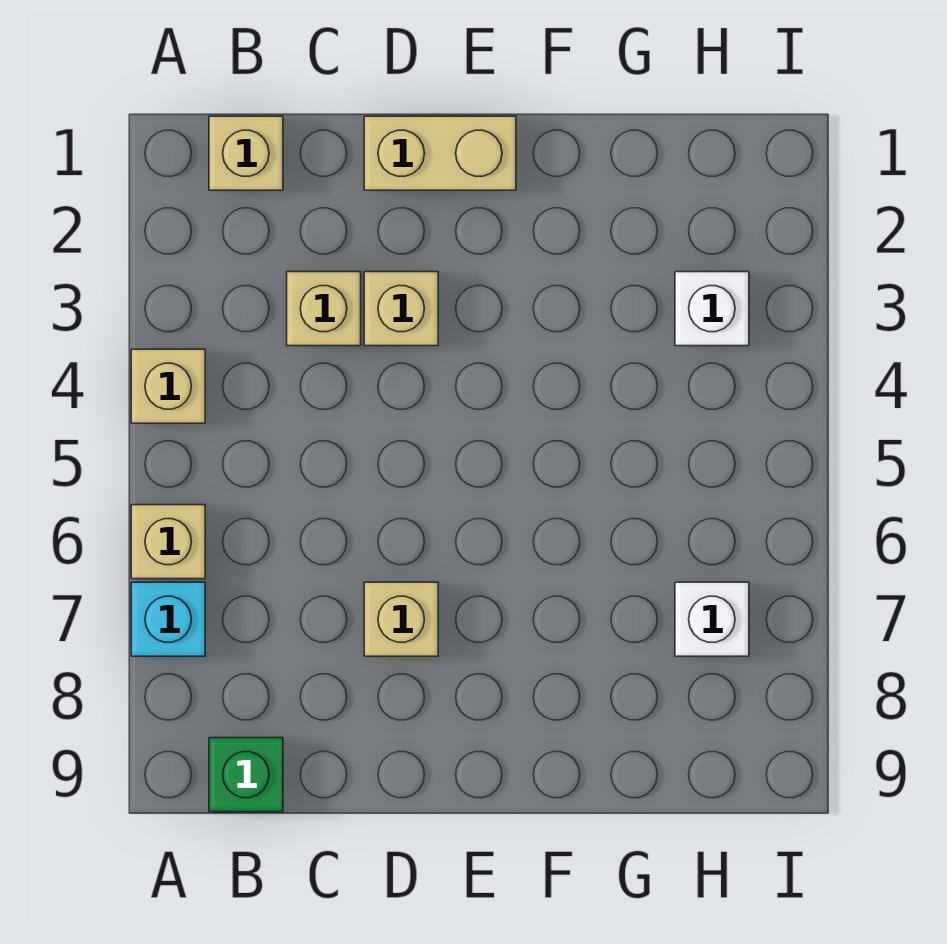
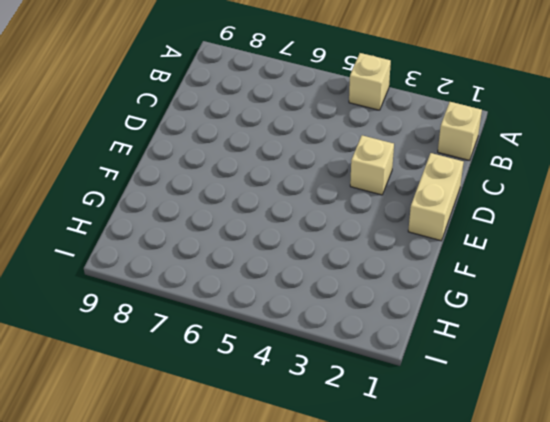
none -> tan 1x1 brick [131,505,205,579]
none -> cyan 1x1 brick [131,582,205,656]

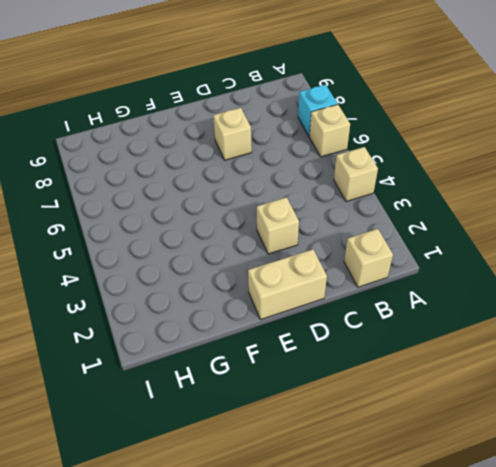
none -> green 1x1 brick [209,738,283,812]
none -> tan 1x1 brick [287,272,361,346]

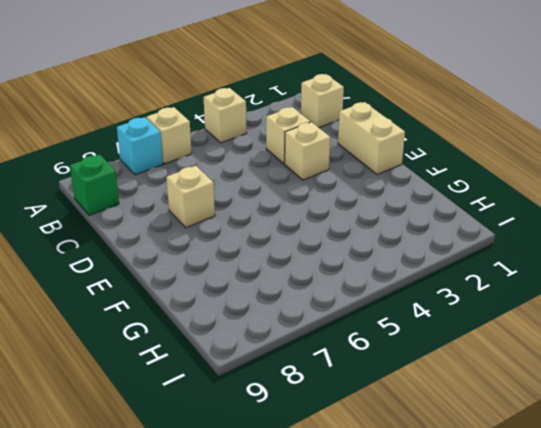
none -> white 1x1 brick [675,272,749,346]
none -> white 1x1 brick [675,582,749,656]

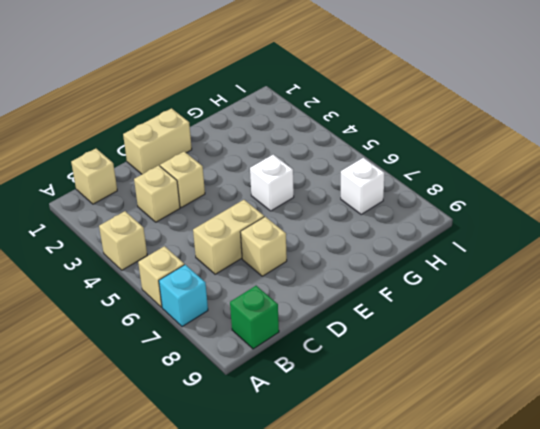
tan 1x2 brick [193,200,264,274] -> none
white 1x1 brick [250,155,294,211] -> white 1x1 brick moved to [675,272,749,346]

